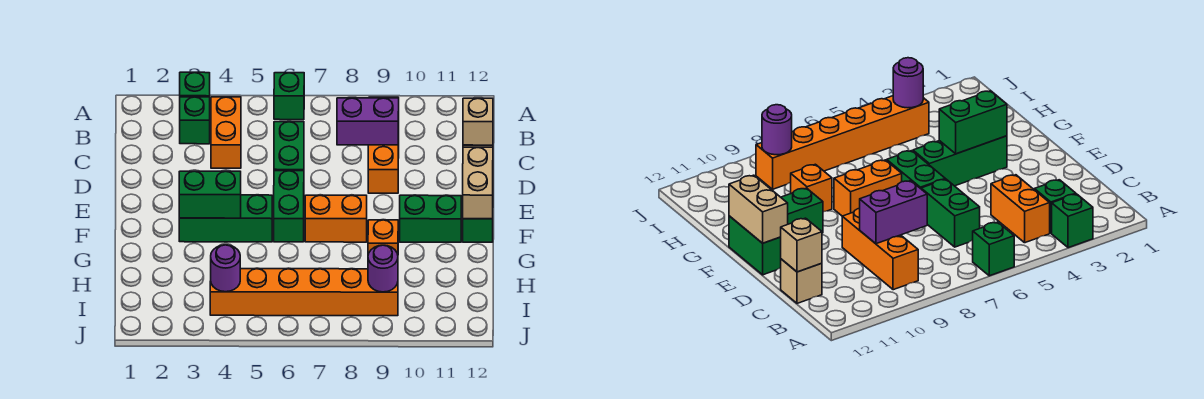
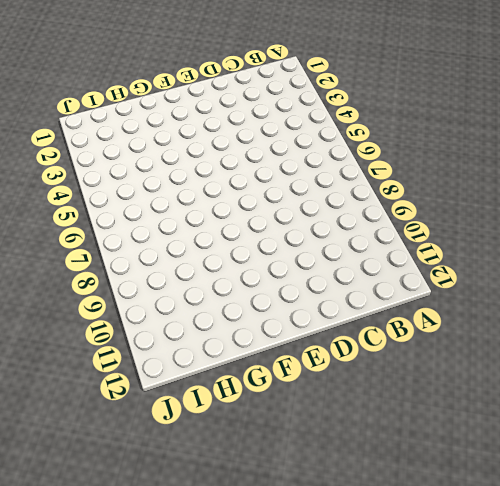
none -> green 1x1 brick [180,72,210,97]
none -> green 1x1 brick [274,73,304,120]
none -> green 1x1 brick [180,97,210,144]

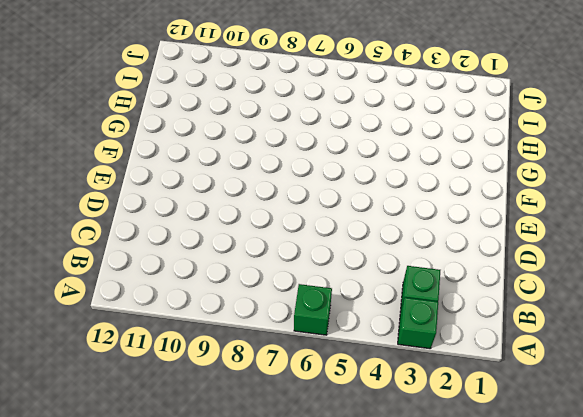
none -> orange 1x2 brick [211,97,241,168]
none -> orange 1x3 brick [368,97,399,193]
none -> green 1x2 brick [274,122,304,171]

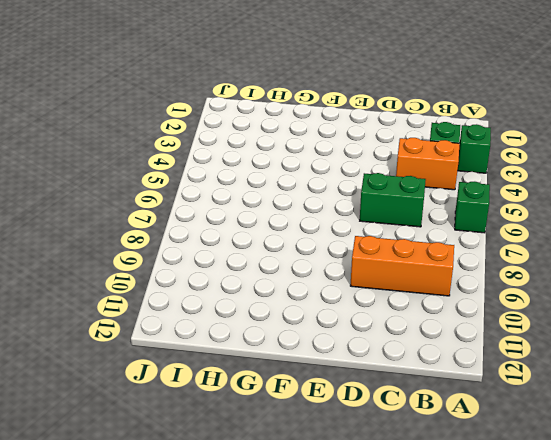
none -> tan 1x1 brick [781,259,822,303]
none -> green 1x2 brick [274,171,304,242]
none -> green 1x2 brick [463,219,493,242]

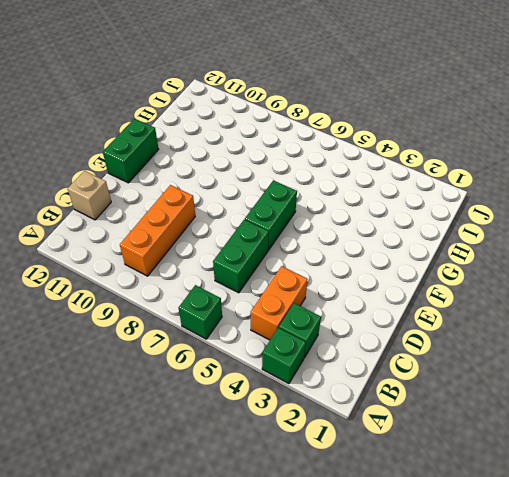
none -> green 1x3 brick [179,195,272,242]
none -> orange 1x2 brick [305,195,367,242]
none -> green 1x2 brick [400,195,461,242]

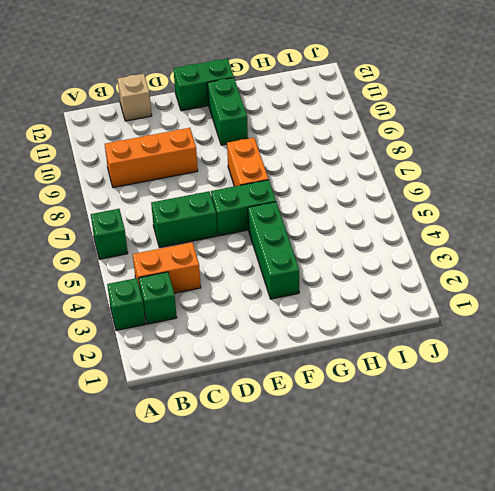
none -> orange 1x1 brick [368,220,398,254]
none -> orange 1x6 brick [210,269,398,316]
none -> purple 1x2 brick [337,98,399,145]

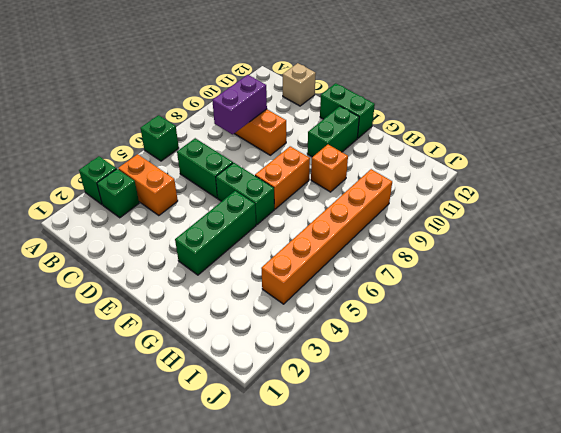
none -> tan 1x1 brick [463,98,493,145]
none -> tan 1x2 brick [463,147,493,219]
none -> green 1x2 brick [179,171,241,218]

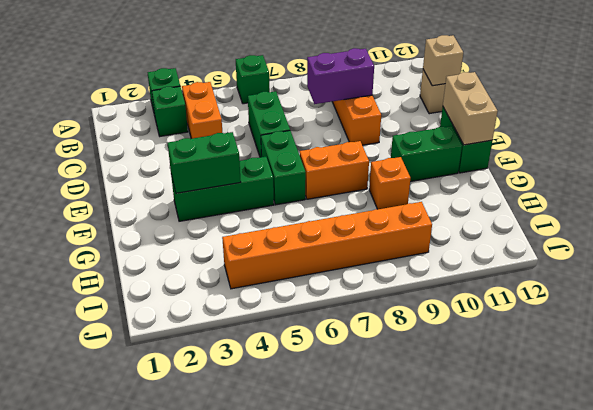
none -> purple 1x1 round brick [211,245,240,292]
none -> purple 1x1 round brick [368,245,398,292]

